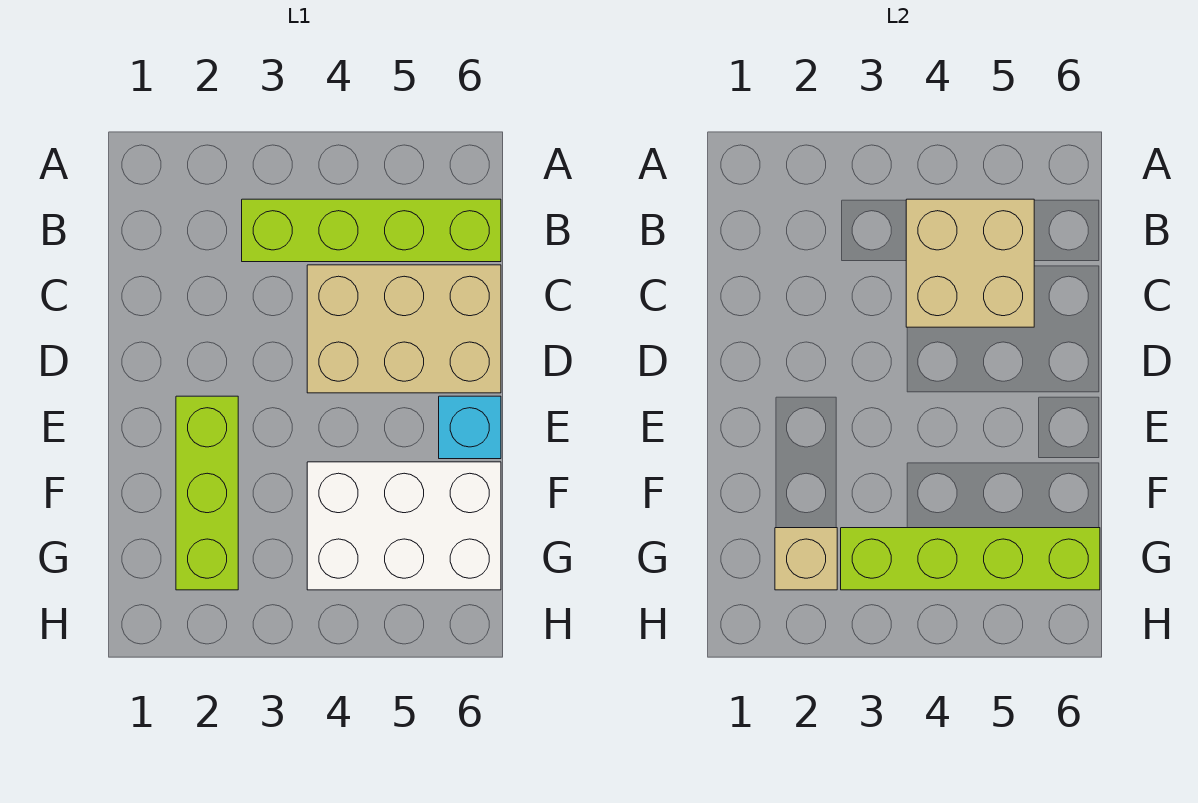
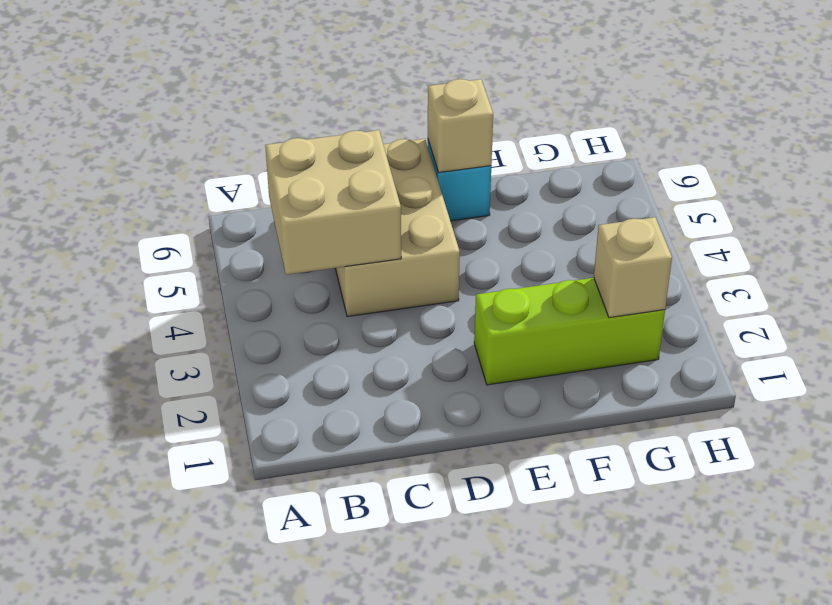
tan 1x1 brick [428,79,493,173] -> none
none -> lime 1x4 brick [242,199,501,262]
none -> white 2x3 brick [307,462,501,590]

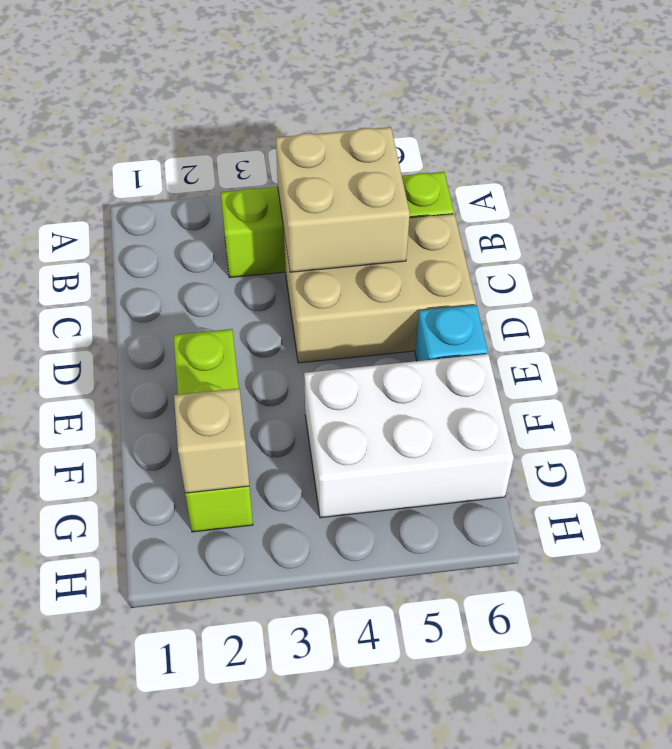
none -> lime 1x4 brick [841,528,1100,590]

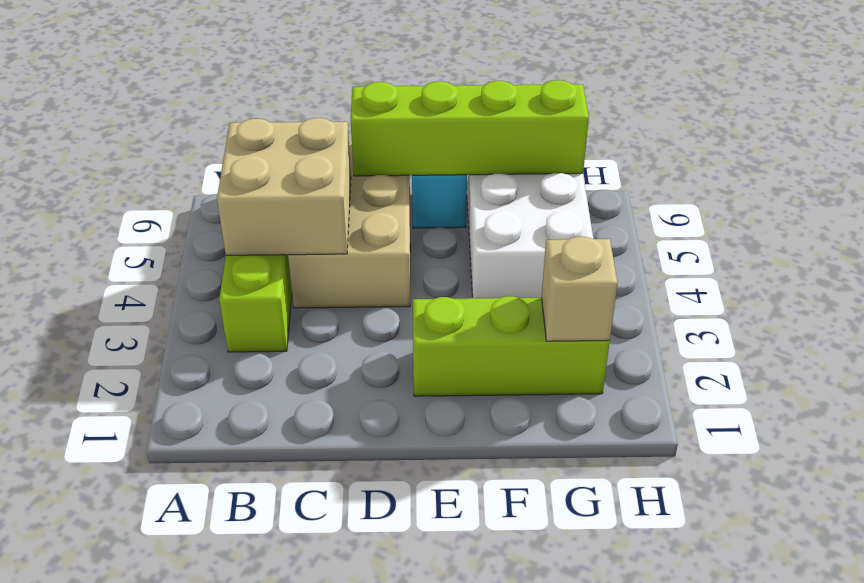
lime 1x4 brick [351,80,589,176] -> lime 1x4 brick turned to [841,528,1100,590]

